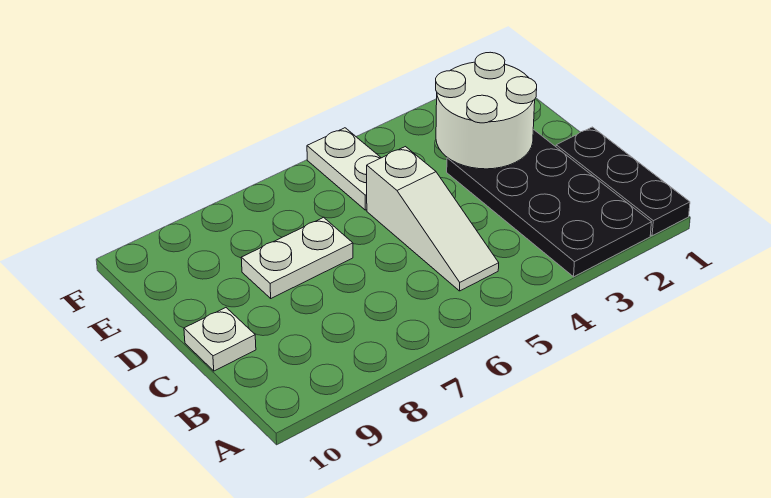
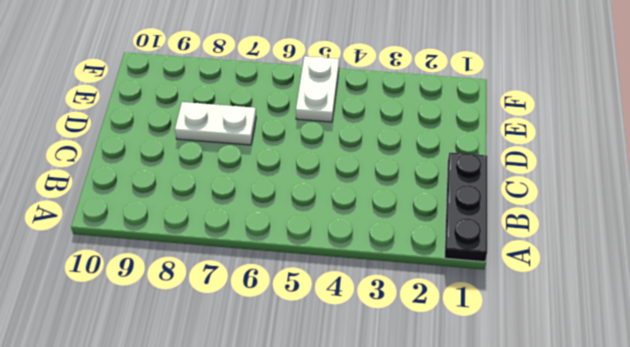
none -> black 2x4 plate [447,129,651,277]
none -> white 1x3 slope [367,147,499,291]

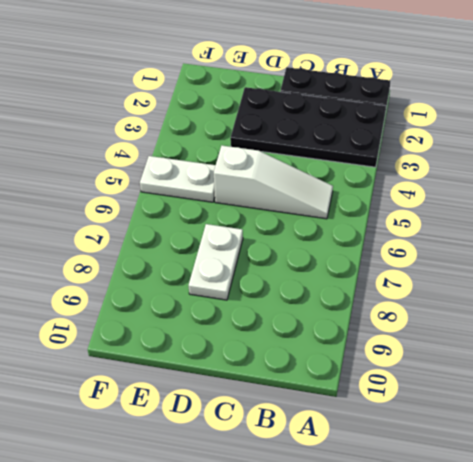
none -> white 1x1 plate [184,308,256,371]
none -> white 2x2 round brick [436,52,537,169]

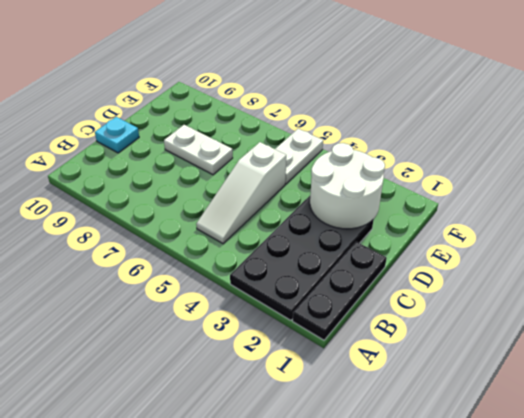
cyan 1x1 plate [95,117,139,153] -> white 1x1 plate [184,308,256,371]

